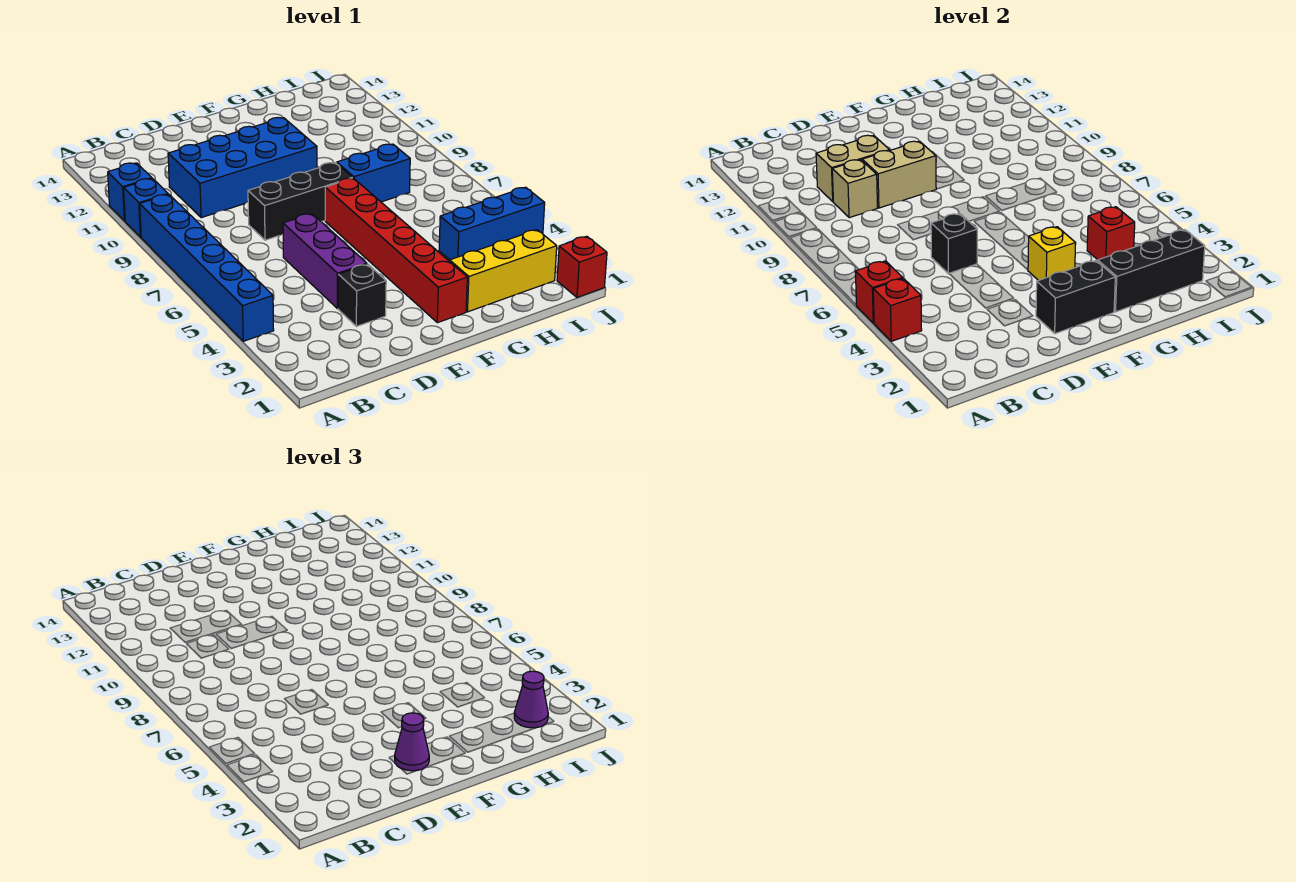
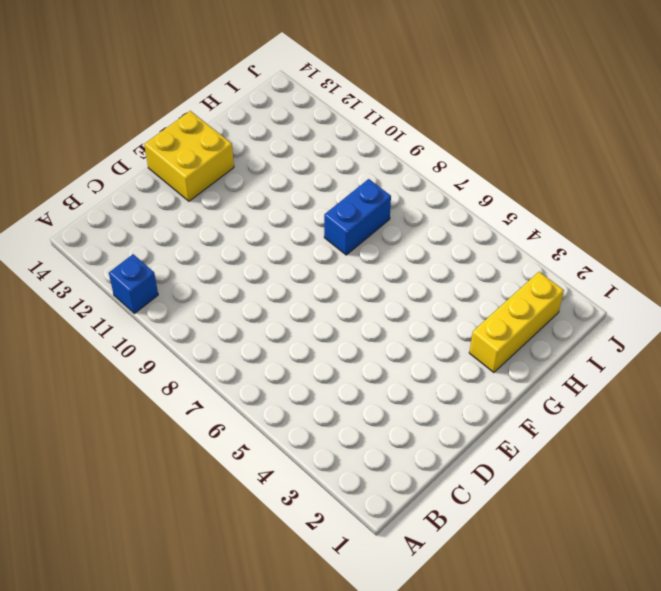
yellow 2x2 brick [144,111,234,201] -> none
none -> blue 1x6 brick [140,194,274,341]
none -> blue 1x1 brick [124,179,168,237]
none -> blue 2x4 brick [168,118,317,218]

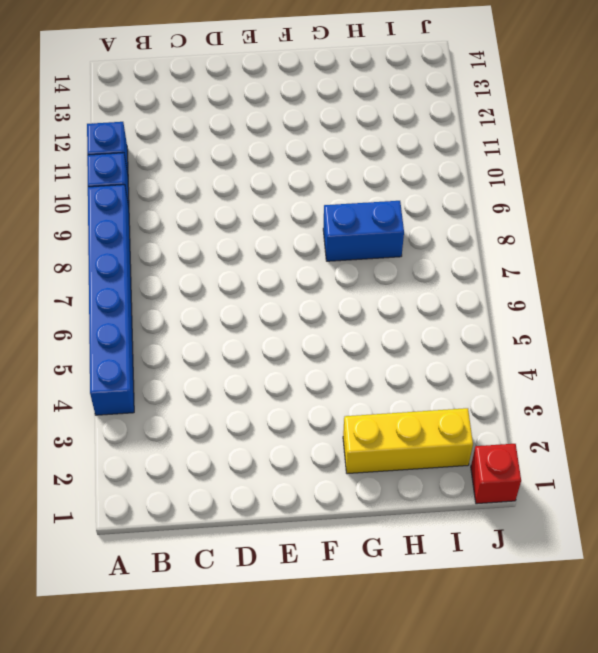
none -> blue 2x4 brick [168,118,317,218]
none -> black 1x1 brick [338,264,386,326]
none -> purple 1x3 brick [283,214,367,309]

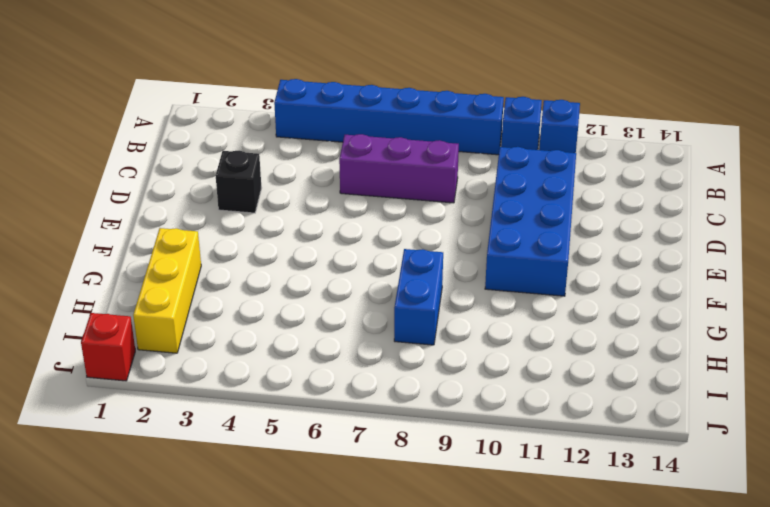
purple 1x3 brick [339,134,459,203] -> purple 1x3 brick moved to [283,214,367,309]
none -> black 1x3 brick [248,163,352,240]
none -> red 1x6 brick [325,178,467,323]
none -> blue 1x3 brick [439,187,545,260]

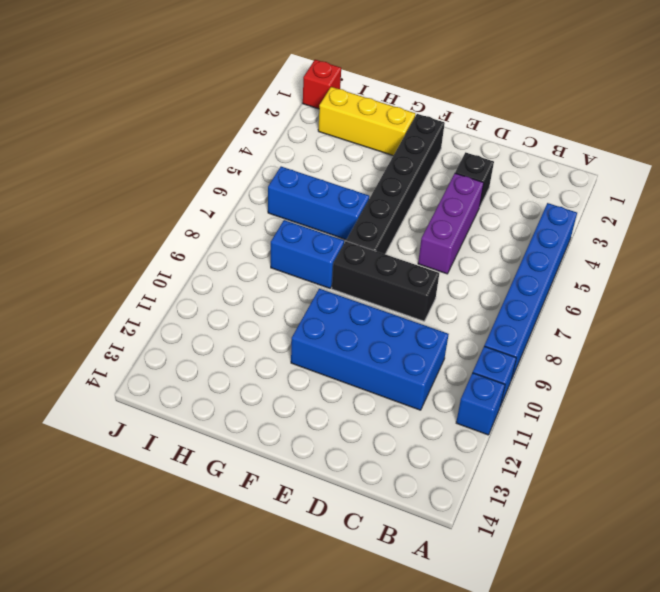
black 1x6 brick [346,114,445,254] -> red 1x6 brick [325,178,467,323]
blue 1x3 brick [268,167,369,240] -> blue 1x3 brick moved to [439,187,545,260]
none -> red 1x1 brick [873,278,922,341]
none -> red 1x1 brick [855,261,903,323]
none -> tan 1x1 brick [832,160,877,218]

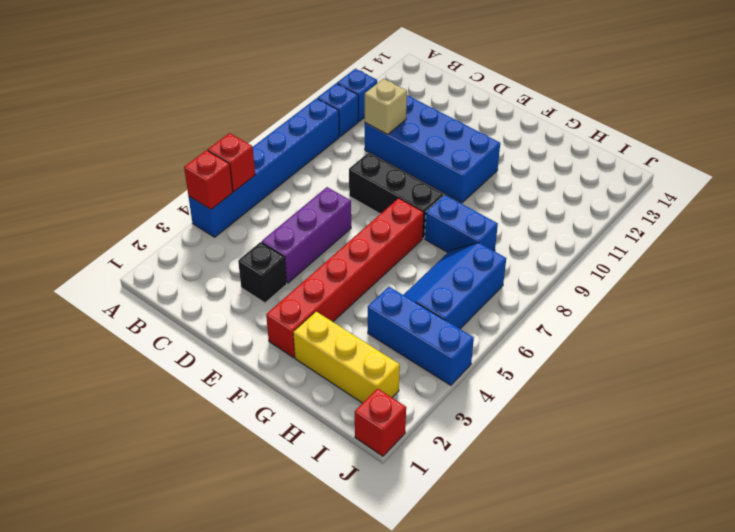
blue 2x3 slope [404,243,506,329] -> none
none -> tan 1x2 brick [816,135,890,202]
none -> black 1x1 brick [931,214,977,274]
none -> tan 1x2 brick [862,141,936,208]

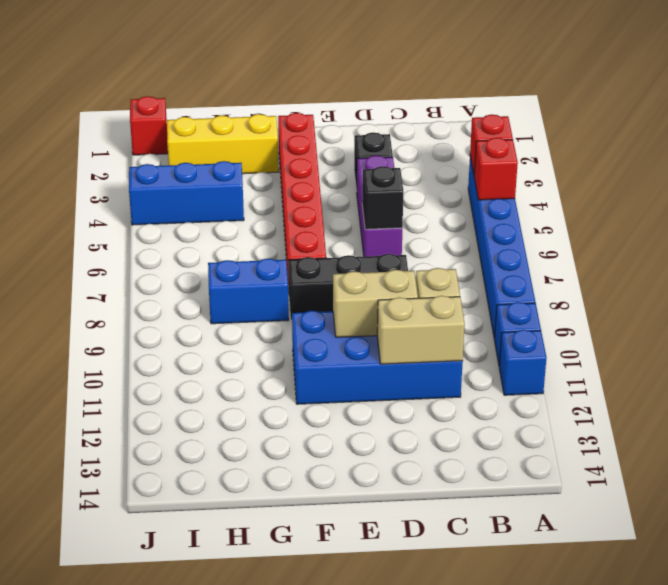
none -> black 1x2 brick [1036,261,1115,334]
none -> yellow 1x1 brick [1028,227,1076,280]
none -> black 1x3 brick [1098,230,1205,312]

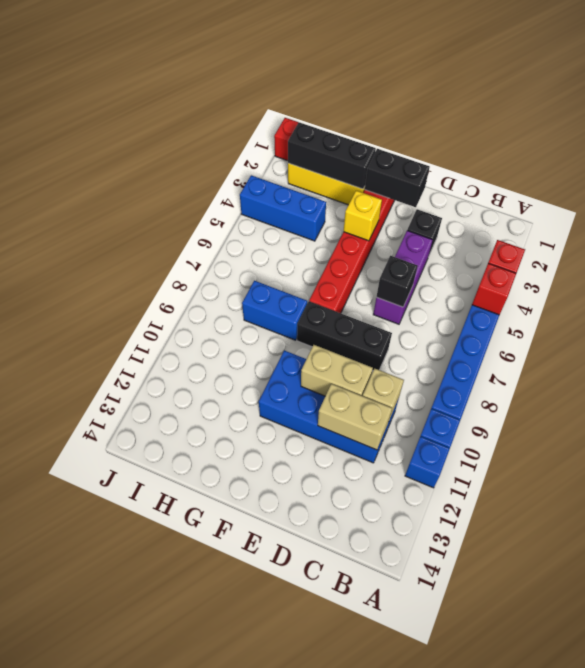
none -> red 1x1 brick [1087,207,1135,260]
none -> purple 1x1 cone [395,713,429,771]
none -> purple 1x1 cone [514,671,548,728]

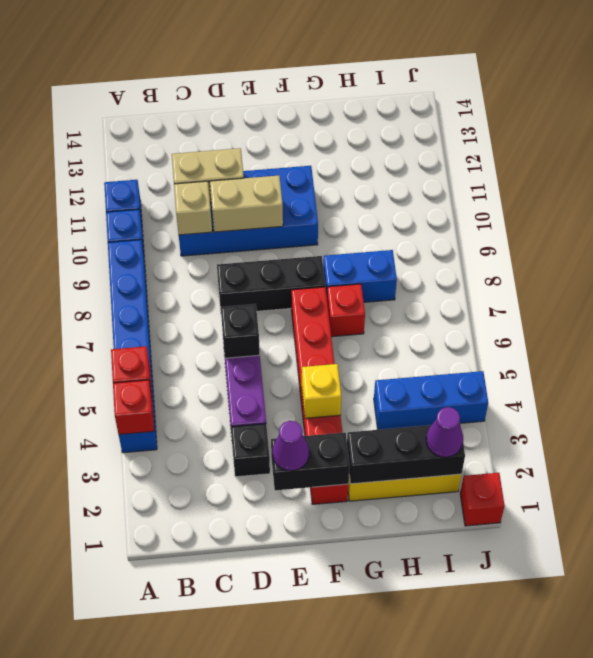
red 1x1 brick [327,284,365,337] -> red 1x1 brick moved to [1087,207,1135,260]

